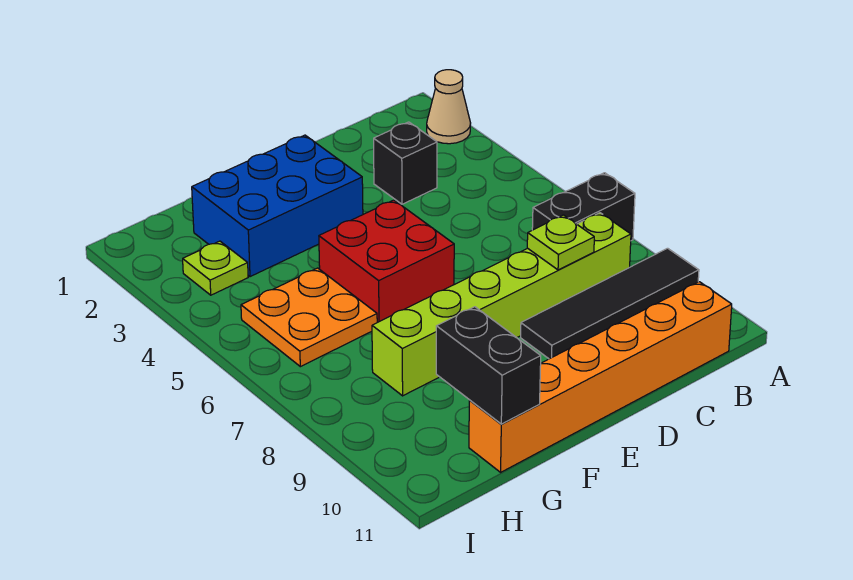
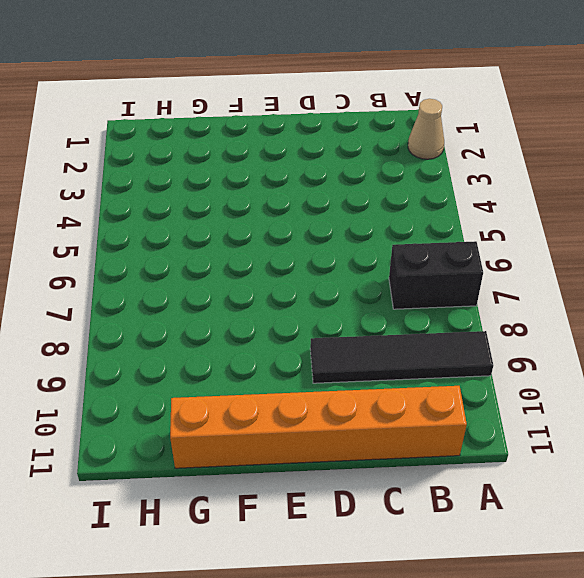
none -> lime 1x6 brick [372,213,631,396]
none -> black 1x1 brick [374,122,437,204]
none -> blue 2x3 brick [192,135,363,277]

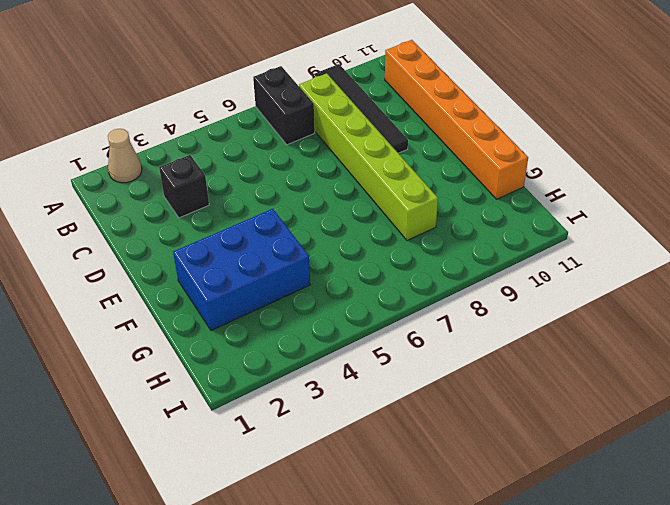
blue 2x3 brick [173,209,310,330] -> blue 2x3 brick turned to [192,135,363,277]
none -> red 2x2 brick [319,200,454,322]
none -> orange 2x2 plate [241,268,377,367]
none -> lime 1x1 plate [183,241,248,295]

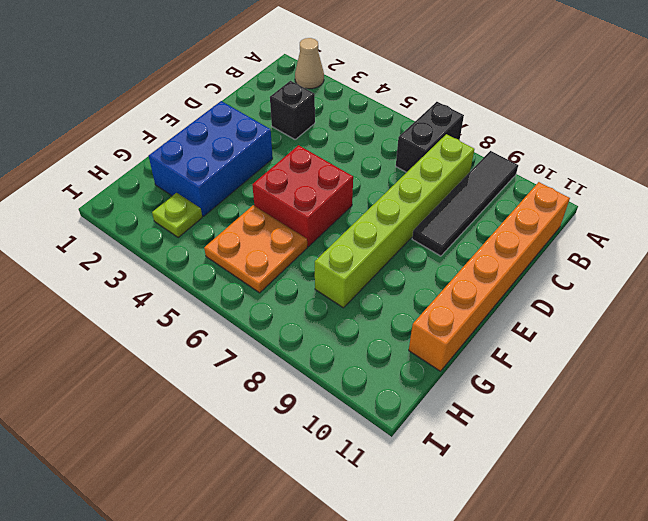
none -> lime 1x1 plate [527,215,594,270]
none -> black 1x2 brick [436,307,541,424]

